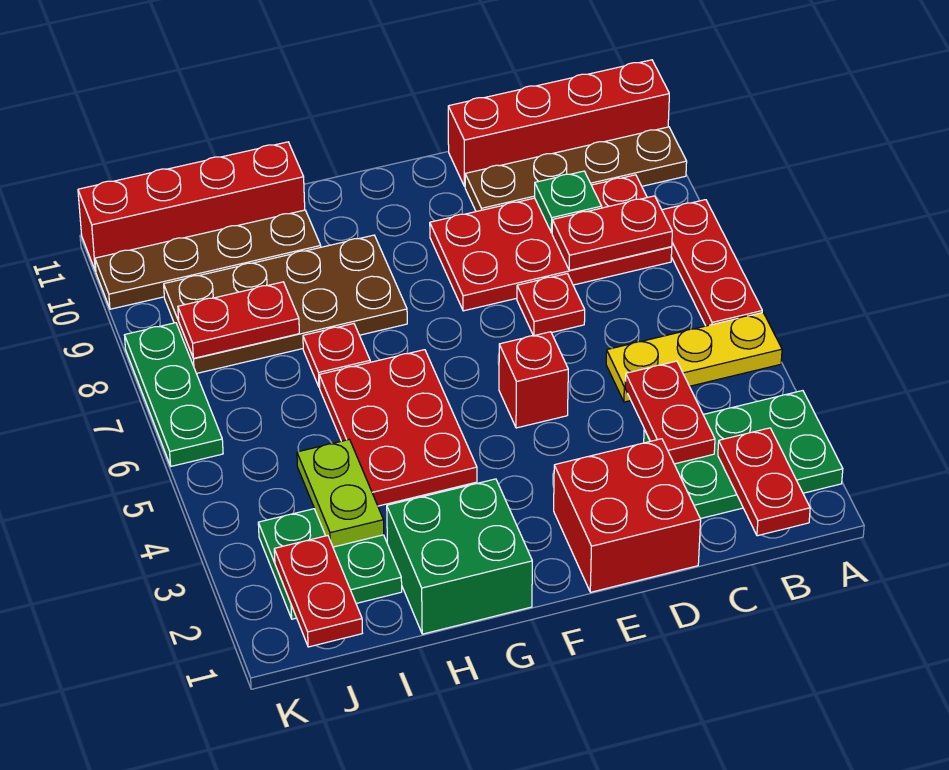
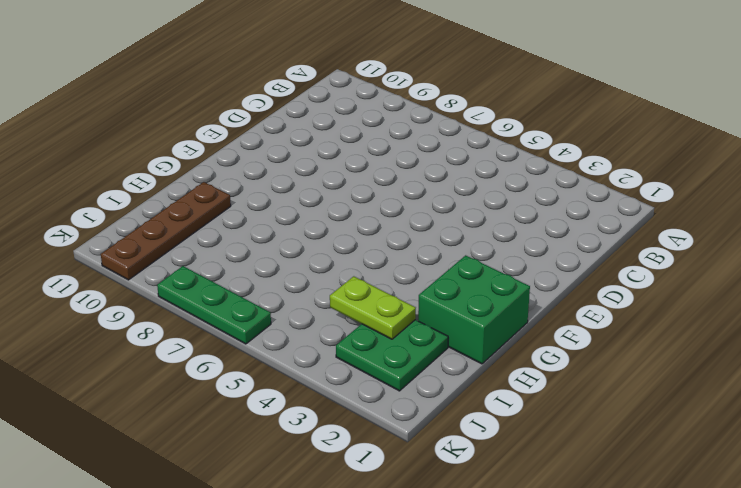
none -> green 2x3 plate [644,391,843,519]
none -> yellow 1x3 plate [606,313,782,402]
none -> red 1x3 plate [662,200,762,326]

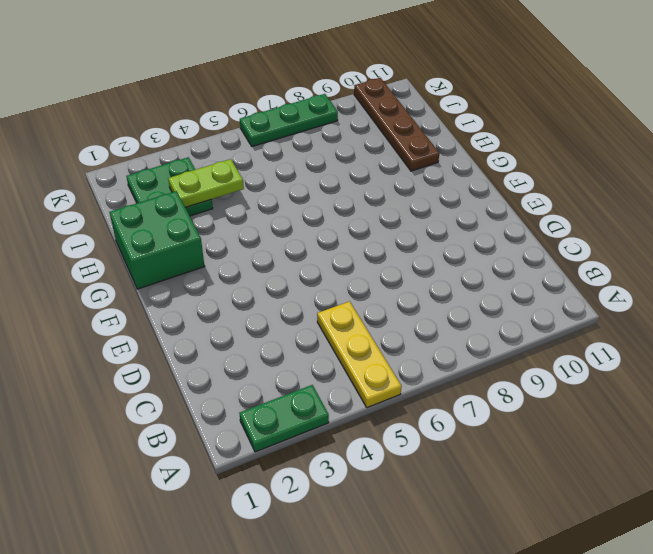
green 1x2 plate [240,385,329,452] -> green 2x3 plate [644,391,843,519]
none -> red 1x3 plate [662,200,762,326]
none -> brown 1x4 plate [465,127,687,212]
none -> red 1x4 brick [448,60,669,186]

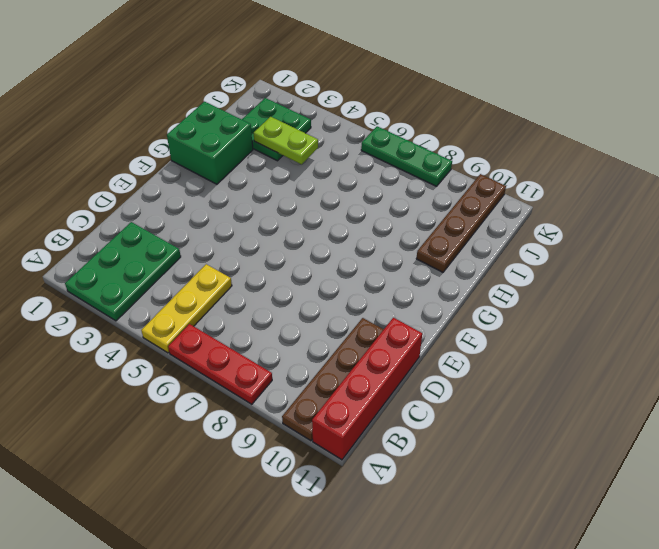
none -> red 2x4 plate [430,175,672,311]
none -> red 2x2 brick [554,439,701,592]
none -> red 1x1 plate [517,274,585,336]

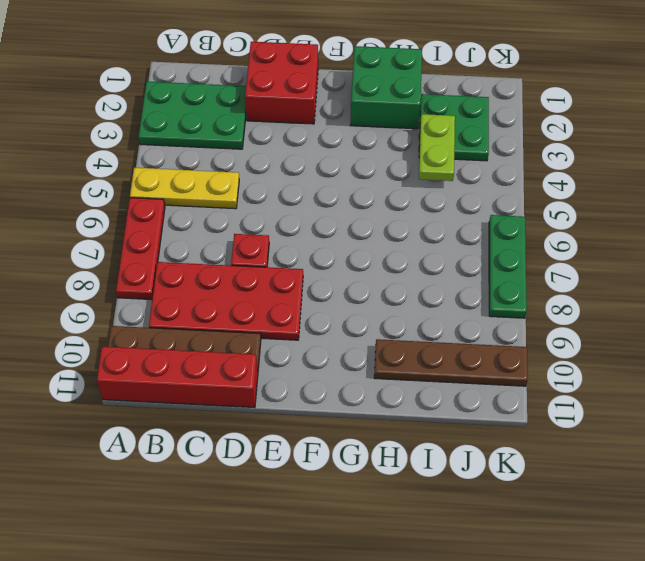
none -> red 1x1 brick [499,332,568,428]
none -> red 2x3 plate [319,350,477,506]
none -> brown 2x4 plate [164,235,407,373]

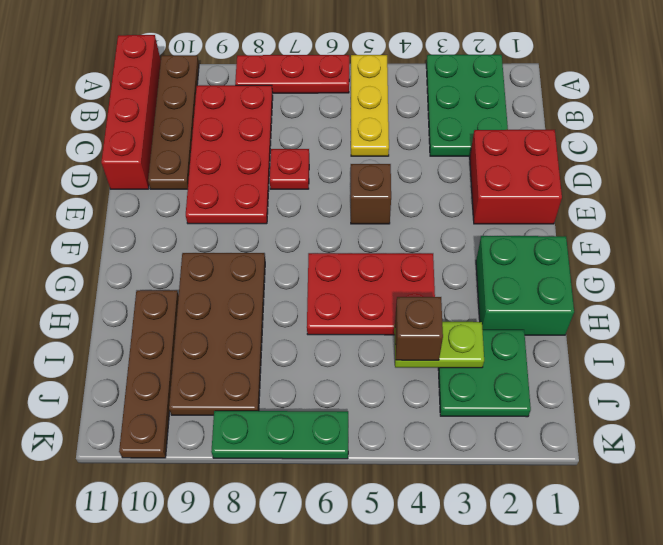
brown 1x1 brick [351,164,391,224] -> red 1x1 brick [499,332,568,428]
brown 1x1 brick [395,297,443,360] -> none
none -> red 1x1 plate [303,324,370,388]
none -> red 1x4 brick [78,142,305,271]
none -> red 1x2 plate [718,428,810,536]

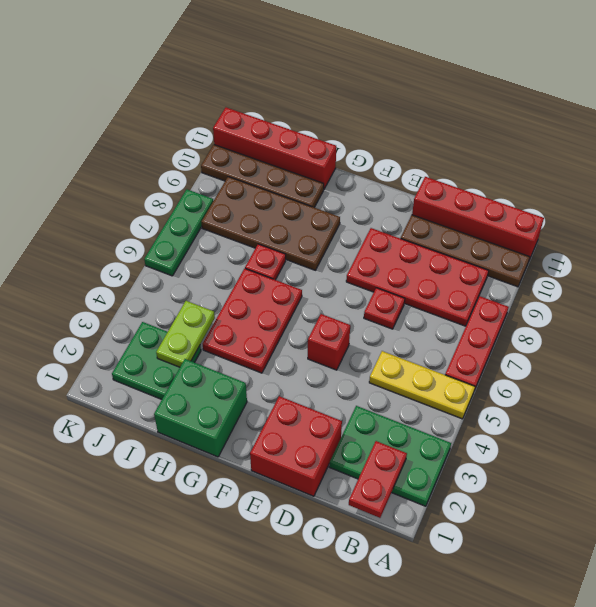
none -> red 1x2 plate [552,196,672,270]
none -> red 1x2 plate [625,361,715,464]
none -> green 1x1 plate [535,171,602,233]

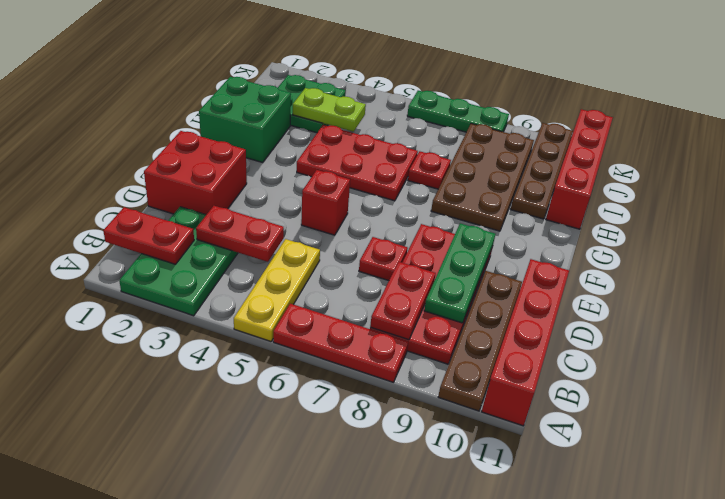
green 1x3 plate [424,223,495,323] -> green 1x1 plate [535,171,602,233]
none -> red 1x2 plate [178,282,299,358]
none -> red 1x2 plate [274,536,362,647]

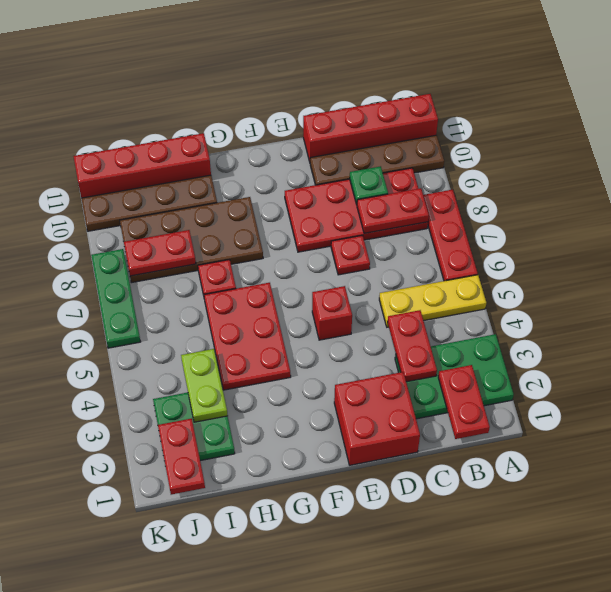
none -> green 2x2 brick [387,479,532,634]

